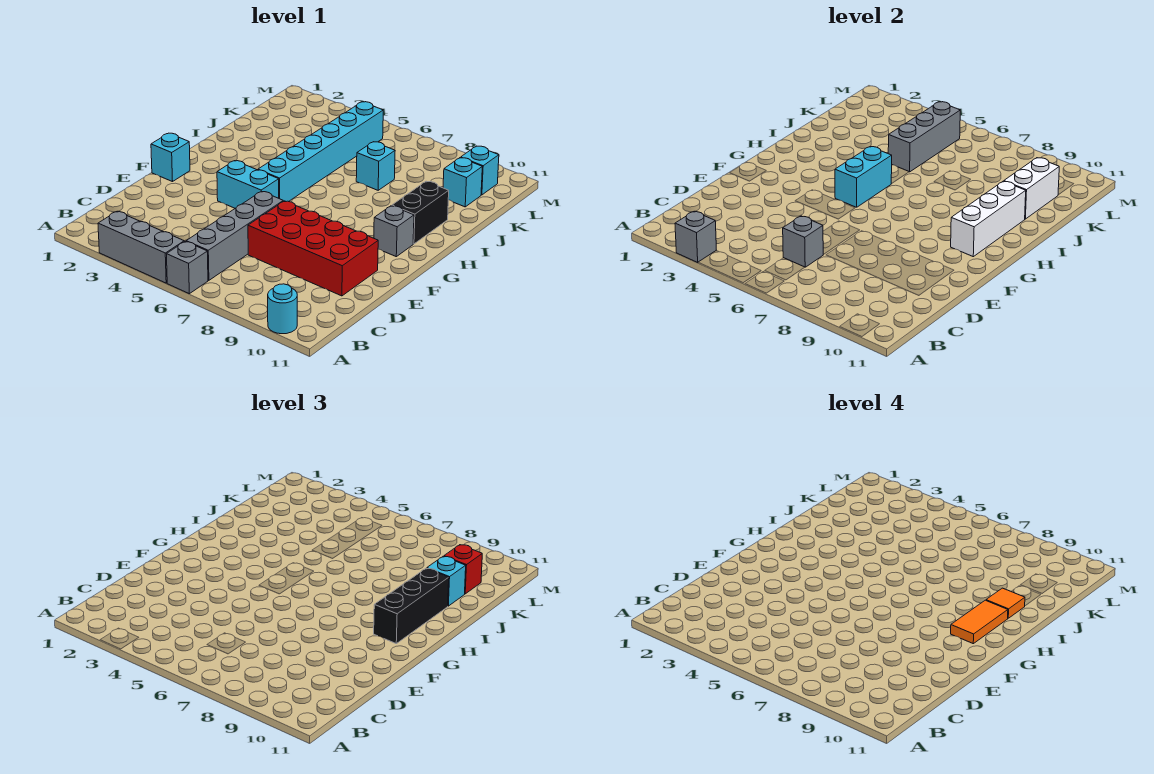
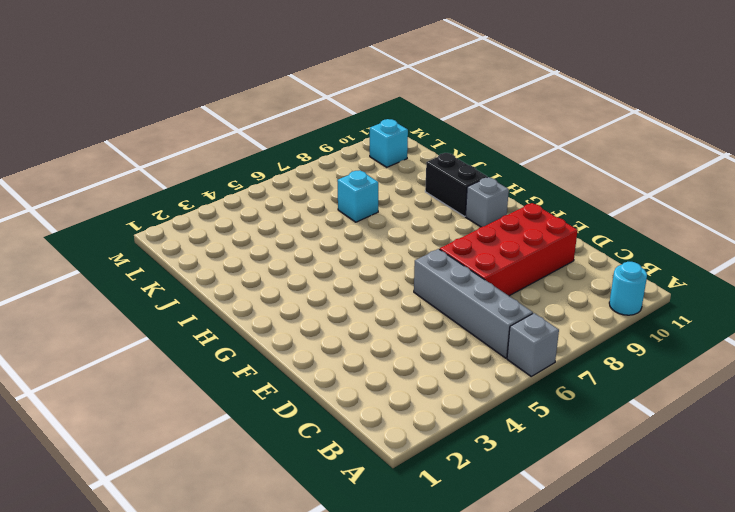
none -> grey 1x3 brick [98,211,184,283]
none -> cyan 1x1 brick [151,133,190,182]
none -> cyan 1x2 brick [217,161,279,208]

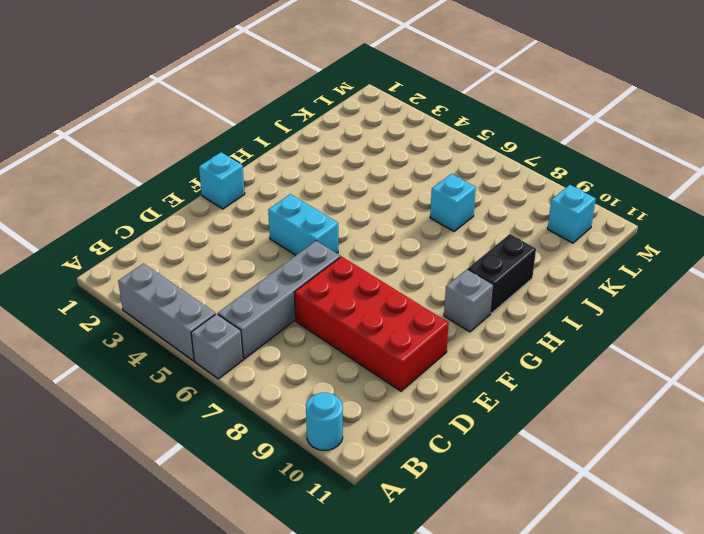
none -> cyan 1x6 brick [258,102,383,202]
none -> cyan 1x1 brick [443,158,482,207]
none -> grey 1x1 brick [675,211,716,262]

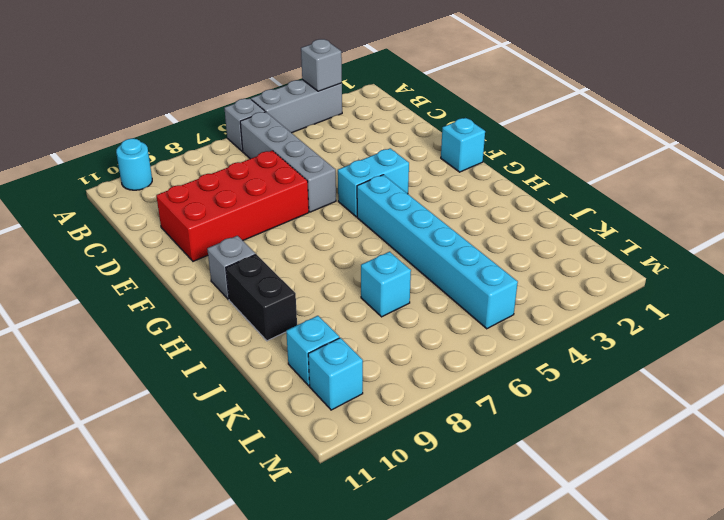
none -> grey 1x1 brick [783,216,823,267]
none -> cyan 1x2 brick [835,147,892,207]
none -> white 1x3 brick [951,181,1026,257]

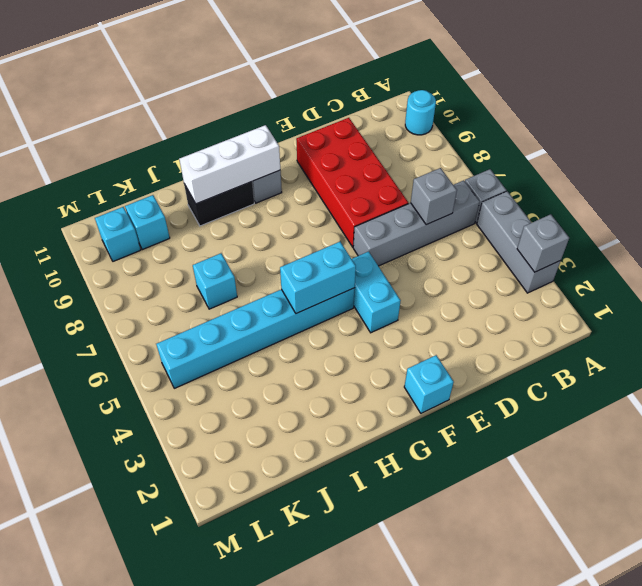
none -> grey 1x3 brick [888,102,960,172]
none -> white 1x2 brick [1004,158,1059,219]
none -> black 1x3 brick [374,568,449,644]

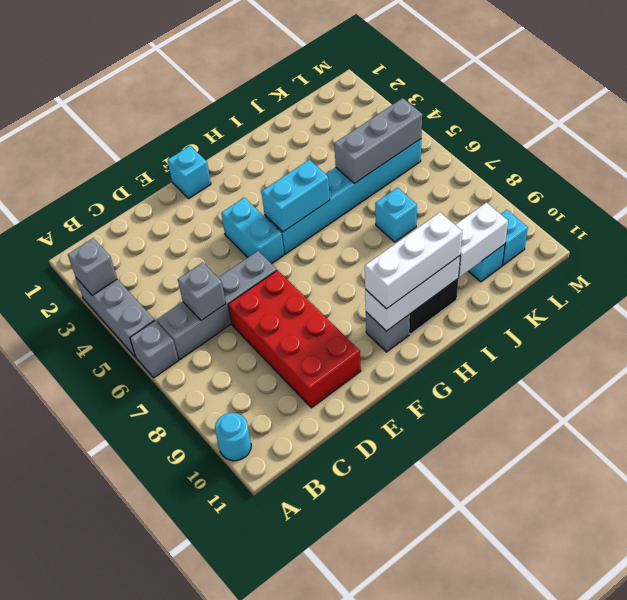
white 1x3 brick [365,212,462,309] -> black 1x3 brick [374,568,449,644]
none -> cyan 1x1 brick [427,556,466,606]
none -> red 1x1 brick [444,545,482,594]
none -> orange 1x2 tile [951,600,1008,644]

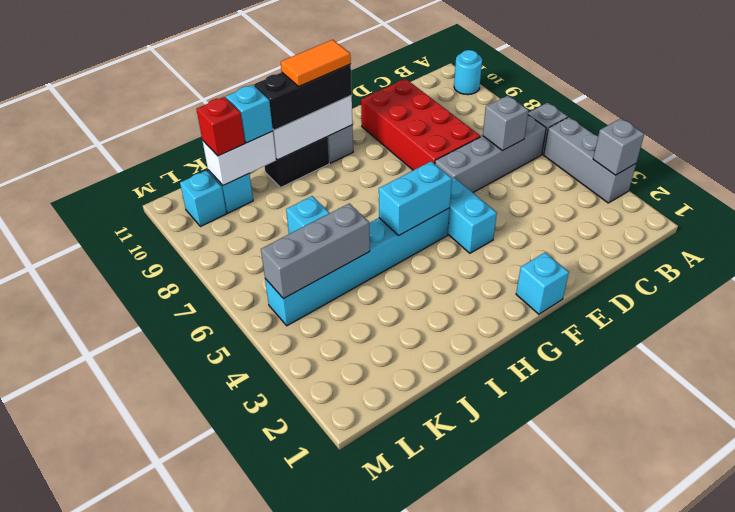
none -> orange 1x1 tile [986,588,1025,618]

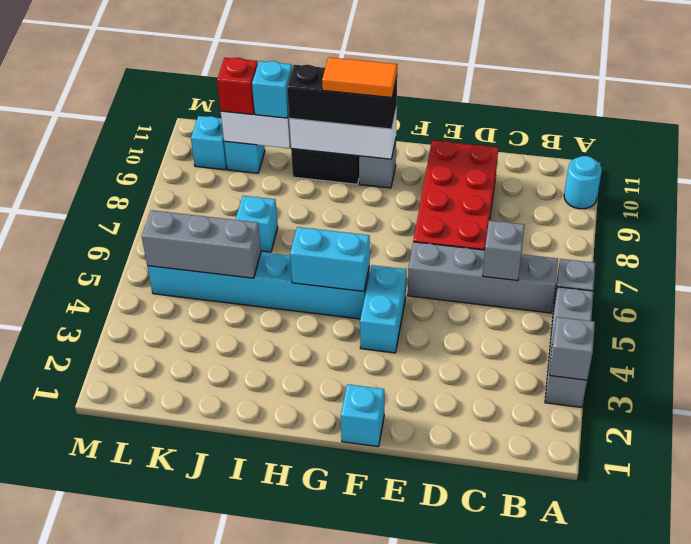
none -> orange 1x1 tile [986,588,1025,618]

